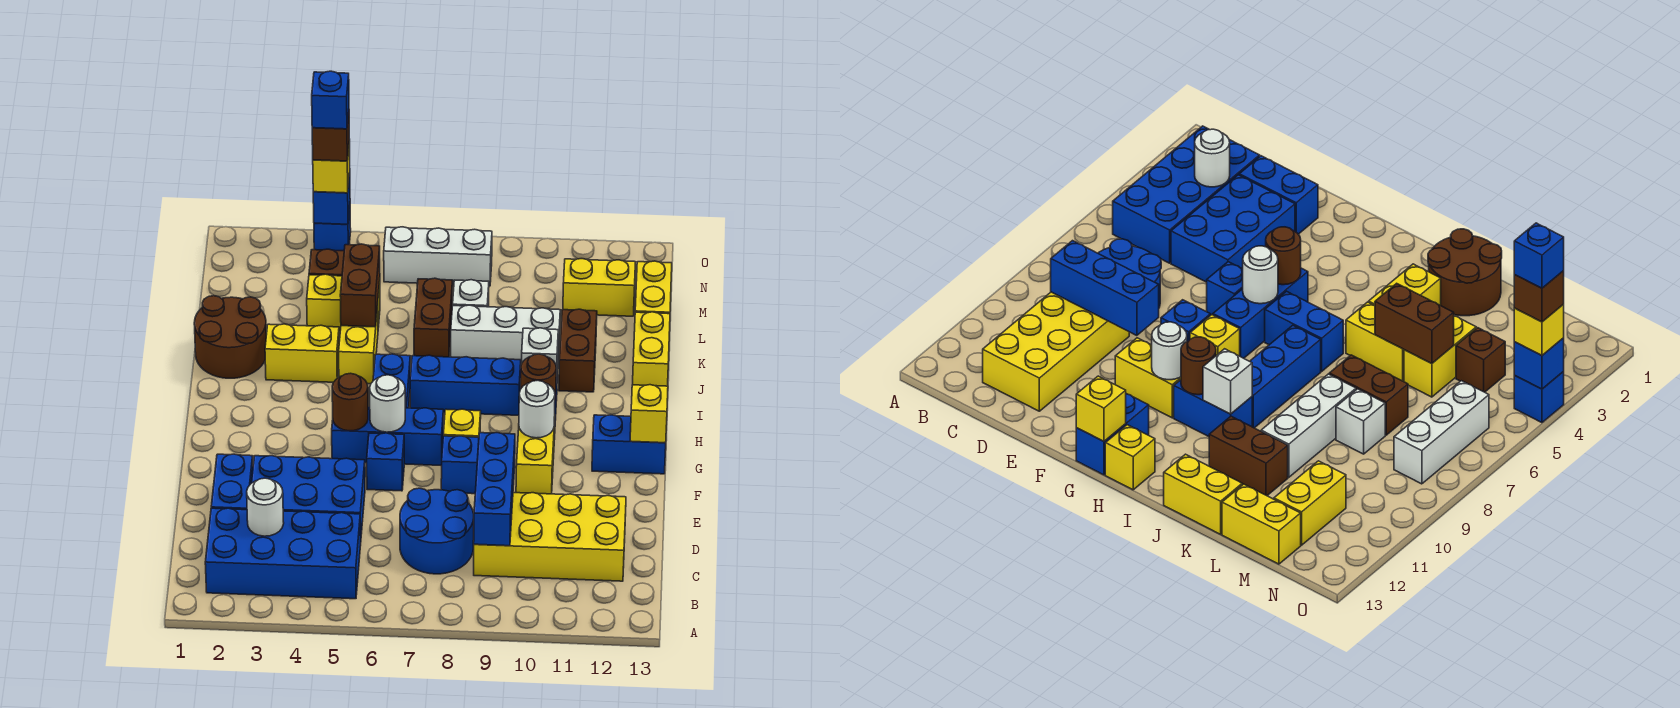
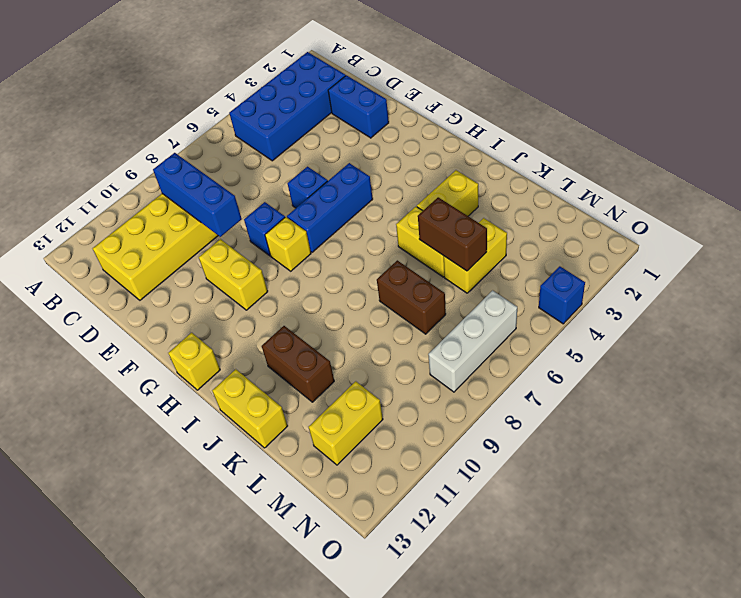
none -> blue 2x2 round brick [400,488,474,574]
none -> blue 2x3 brick [252,456,365,535]
none -> blue 1x2 brick [592,415,666,474]
none -> blue 1x2 brick [373,354,410,408]

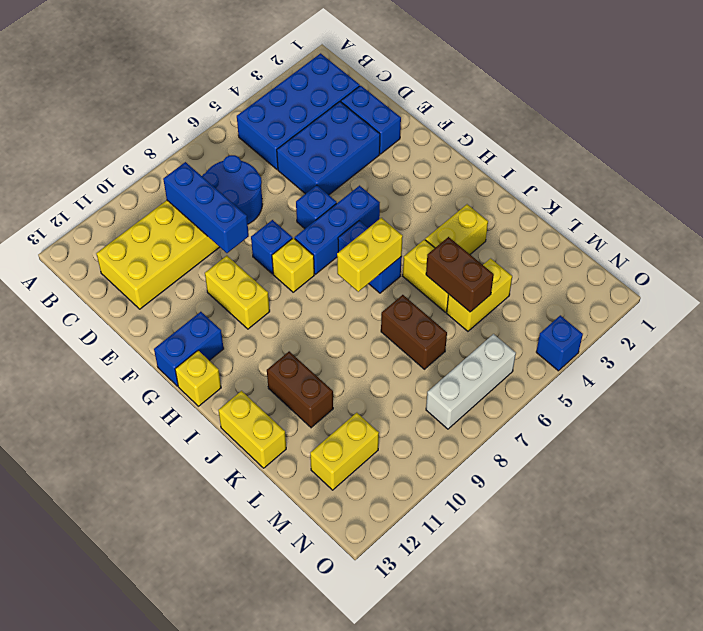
yellow 1x2 brick [337,218,403,292] -> yellow 1x2 brick turned to [635,261,672,314]
none -> blue 1x2 brick [1174,380,1252,437]
none -> blue 1x3 brick [410,355,521,415]
none -> brown 2x2 round brick [194,296,266,378]
none -> white 1x3 brick [451,305,560,363]

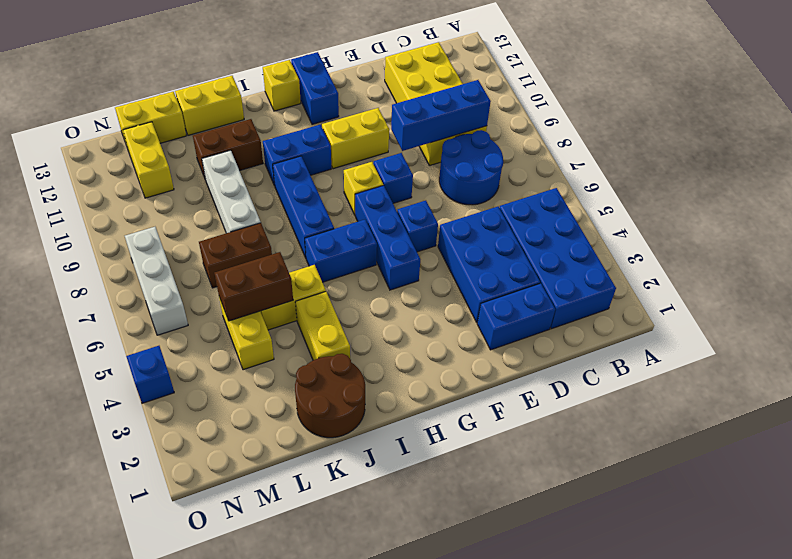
none -> white 1x1 brick [453,280,489,307]
none -> brown 1x1 brick [309,249,344,276]
none -> white 1x1 round brick [247,478,284,536]
none -> brown 1x1 round brick [332,373,368,431]

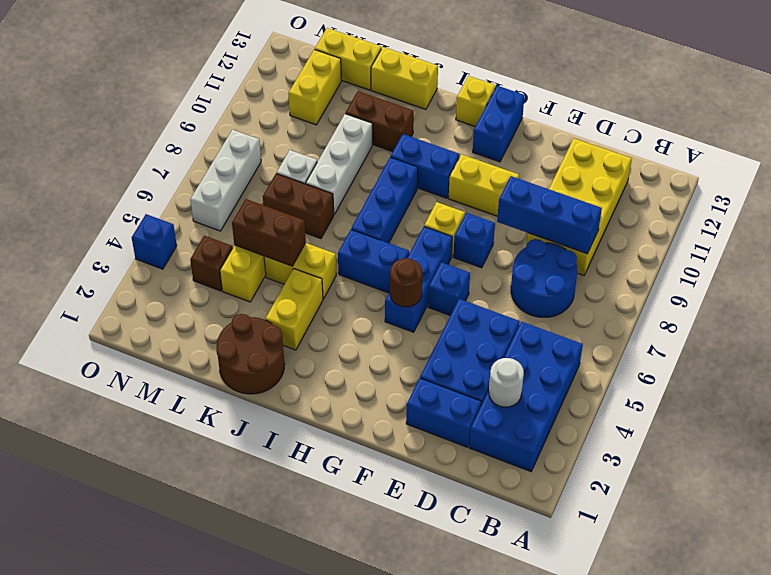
none -> white 1x1 round brick [370,375,405,432]
none -> white 1x1 round brick [519,380,555,438]
none -> yellow 1x1 brick [630,385,668,443]
none -> brown 1x1 round brick [520,354,556,400]

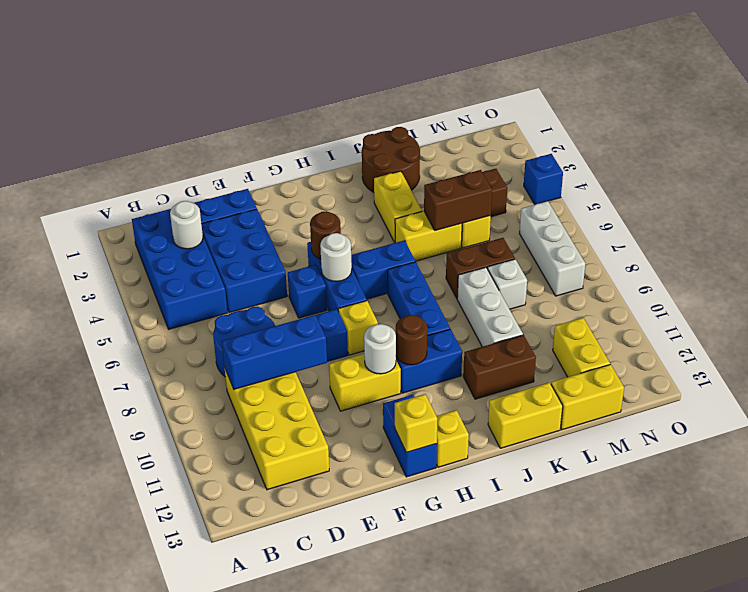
none -> white 1x1 brick [521,328,558,383]
none -> blue 1x1 brick [313,173,350,224]
none -> yellow 1x1 brick [313,139,350,193]
none -> brown 1x1 brick [312,112,349,161]

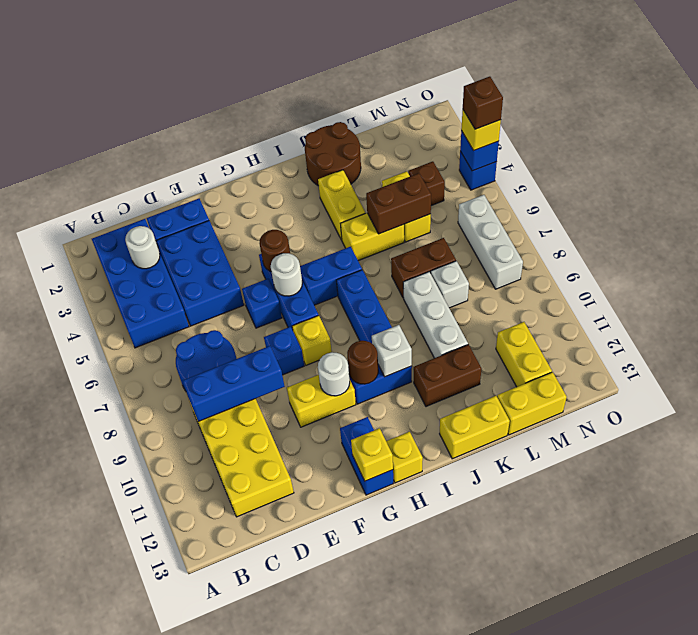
none -> blue 1x1 brick [312,71,349,129]

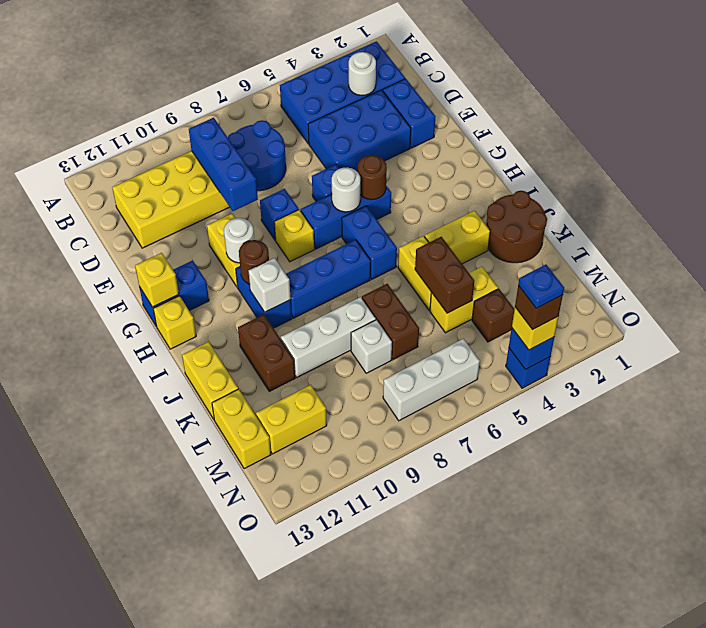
blue 1x1 plate [518,265,564,308] -> blue 1x1 brick [312,71,349,129]

